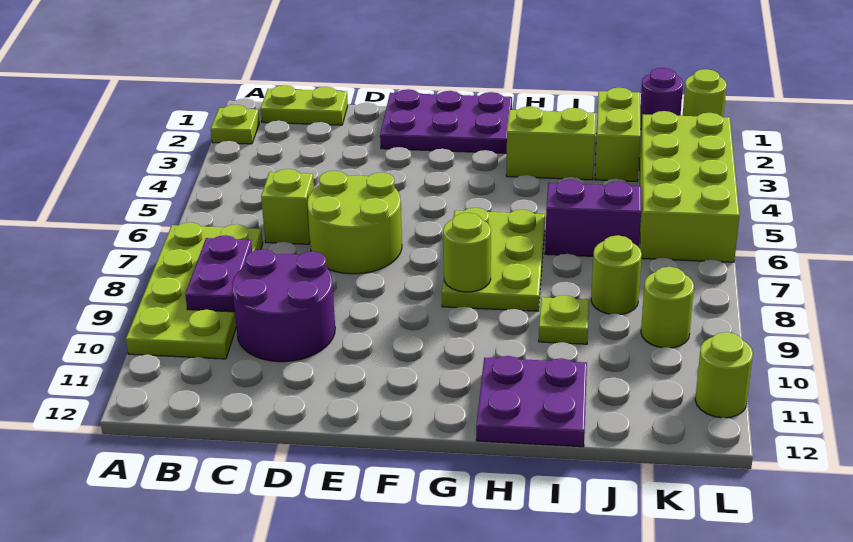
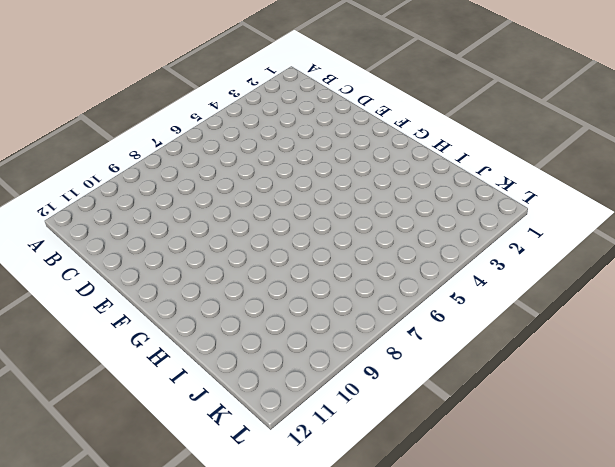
none -> lime 1x1 plate [211,105,259,144]
none -> lime 2x4 plate [126,222,263,359]
none -> lime 1x2 plate [261,85,348,125]

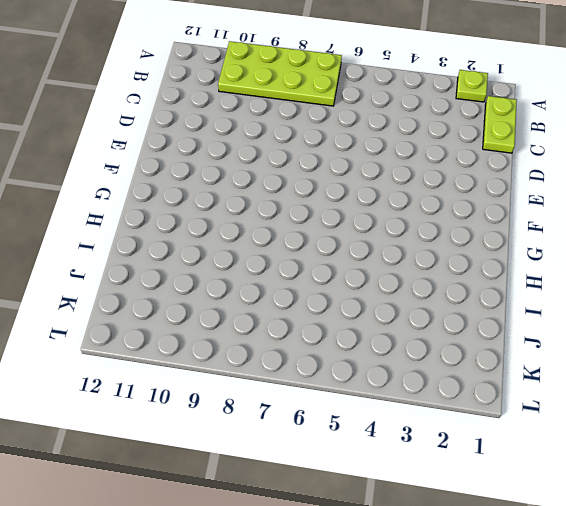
none -> lime 1x1 brick [261,169,314,244]
none -> purple 2x2 round brick [232,249,335,362]
none -> lime 2x2 round brick [307,171,402,274]

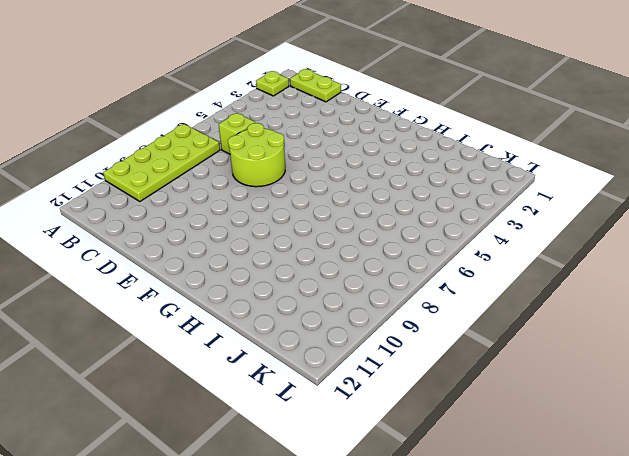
none -> purple 2x2 round brick [232,249,335,362]
none -> purple 2x3 plate [380,89,512,153]
none -> lime 2x3 plate [442,208,545,311]

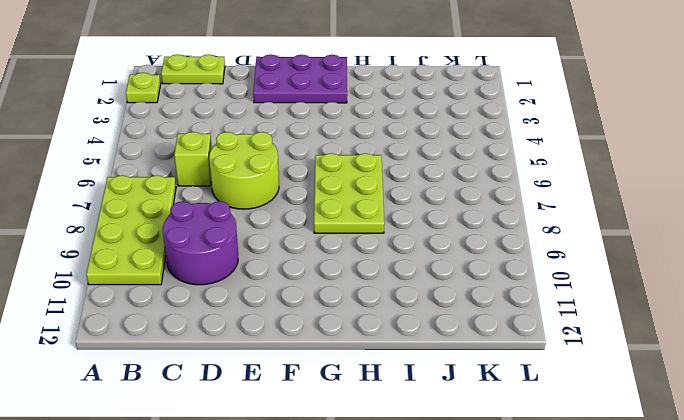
none -> lime 1x2 brick [506,106,596,180]
none -> purple 2x2 plate [476,356,587,447]
none -> purple 1x2 brick [545,180,641,256]

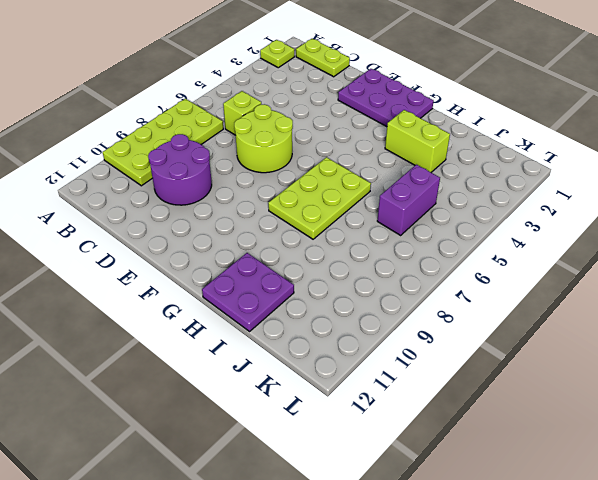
purple 1x2 brick [377,165,440,235] -> purple 1x2 brick turned to [545,180,641,256]
none -> lime 1x1 plate [539,295,589,344]
none -> lime 1x2 brick [595,88,640,181]
none -> lime 1x1 round brick [591,235,642,314]

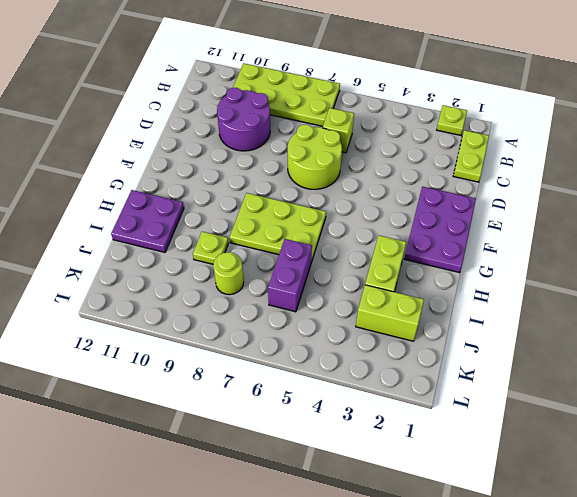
none -> purple 1x1 round brick [640,68,683,129]
none -> lime 2x4 brick [639,111,739,262]
none -> lime 1x1 round brick [641,267,694,348]

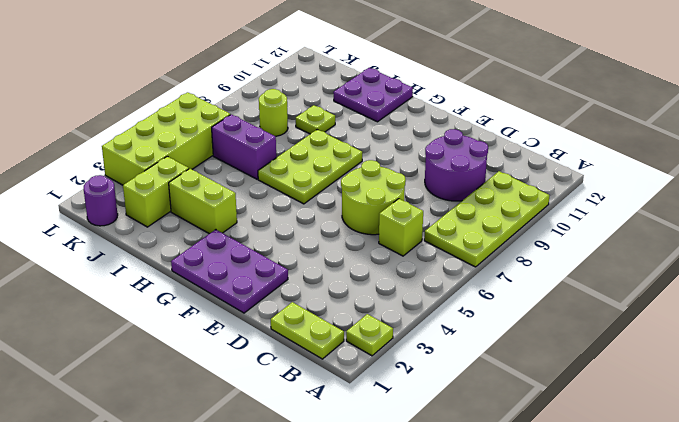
none -> lime 1x1 round brick [641,267,694,348]
none -> lime 1x1 round brick [683,69,727,117]
none -> lime 1x1 round brick [695,332,753,418]

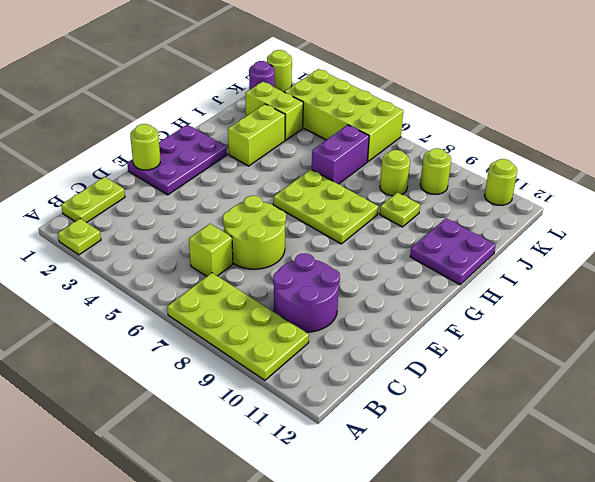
lime 1x1 round brick [130,124,160,170] -> lime 1x1 round brick moved to [443,213,491,292]
none -> purple 1x2 plate [185,235,252,312]

